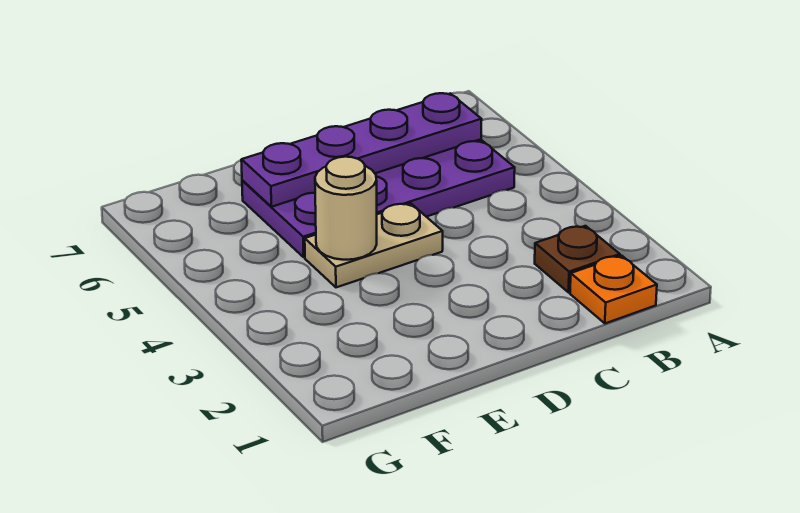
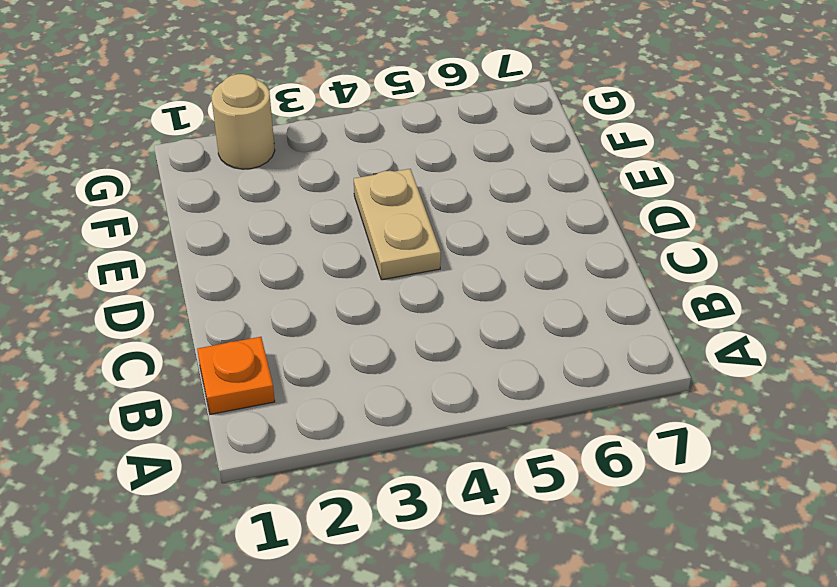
tan 1x1 round brick [212,74,275,169] -> tan 1x1 round brick moved to [315,157,377,260]
none -> brown 1x1 plate [535,226,620,292]
none -> purple 2x4 plate [242,139,515,257]

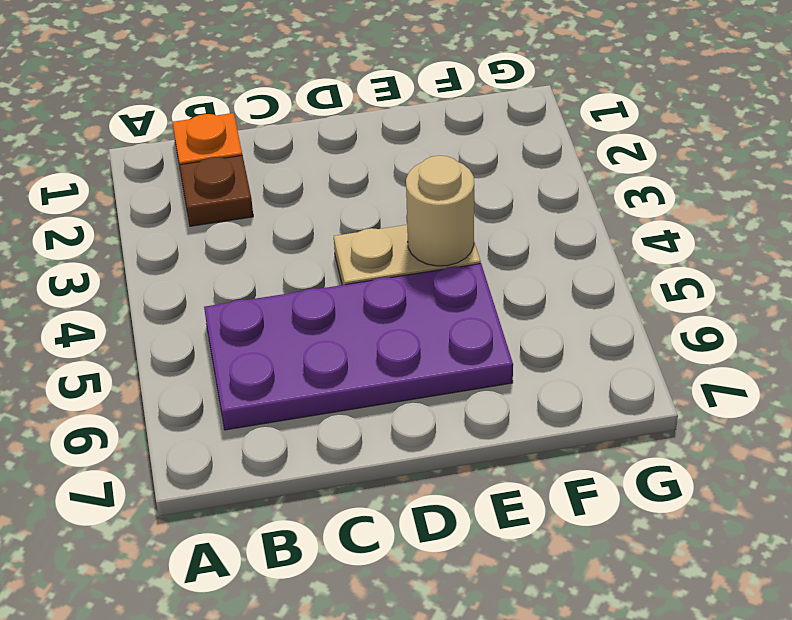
none -> purple 1x4 plate [241,93,482,207]

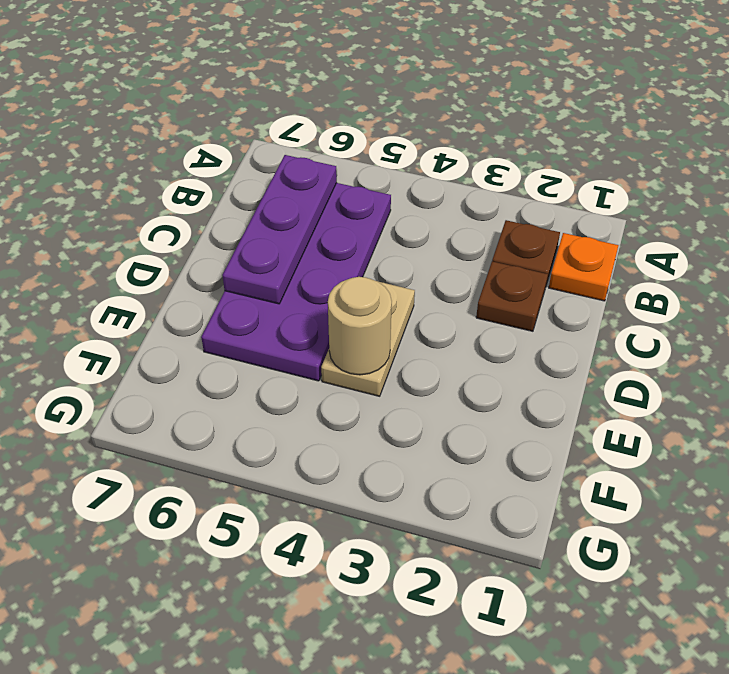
purple 1x3 plate [222,155,337,304] -> purple 1x4 plate [241,93,482,207]
brown 1x1 plate [476,261,548,331] -> none

